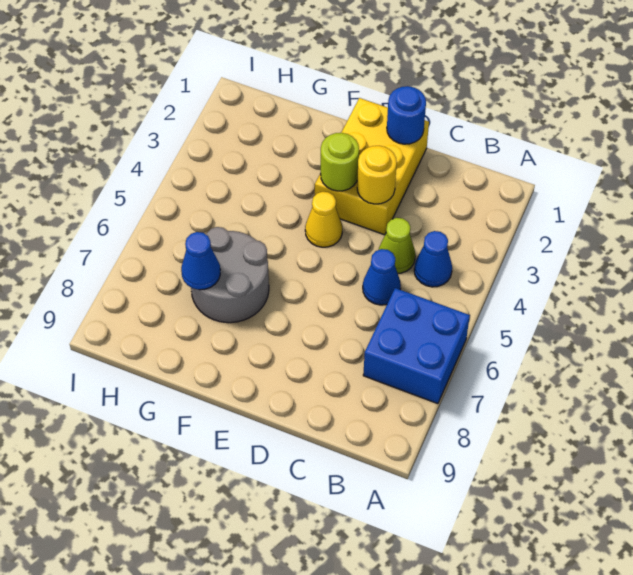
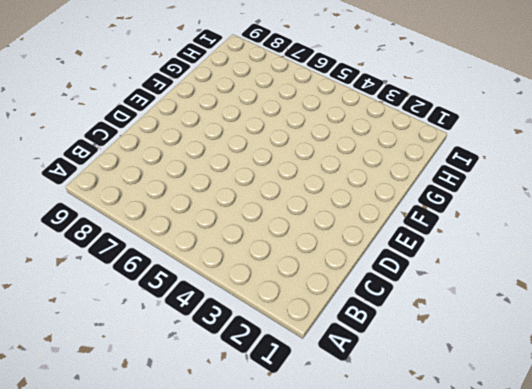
none -> blue 2x2 brick [363,288,470,404]
none -> blue 1x1 cone [414,231,452,287]

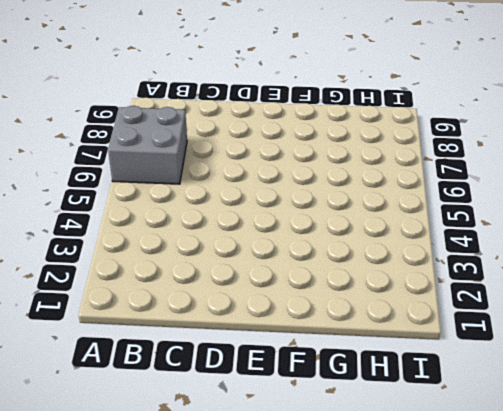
grey 2x2 brick [108,106,187,184] -> blue 2x2 brick [363,288,470,404]
none -> blue 1x1 cone [414,231,452,287]
none -> lime 1x1 cone [379,218,415,273]

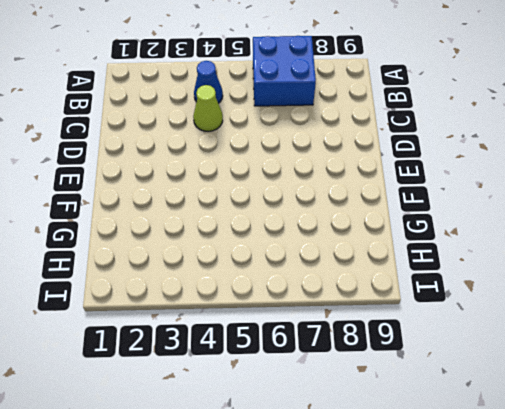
none -> blue 1x1 cone [363,249,401,305]
none -> yellow 2x3 brick [315,98,429,235]

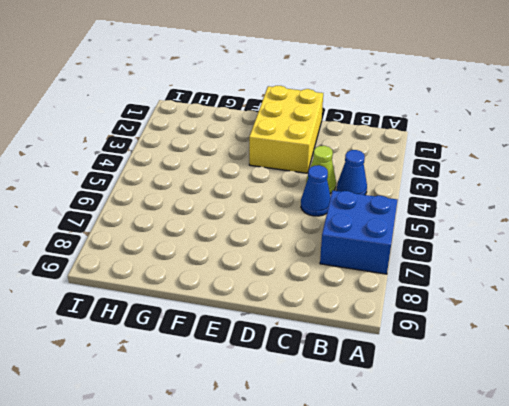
none -> yellow 1x1 cone [305,192,342,247]
none -> grey 2x2 round brick [191,227,269,323]

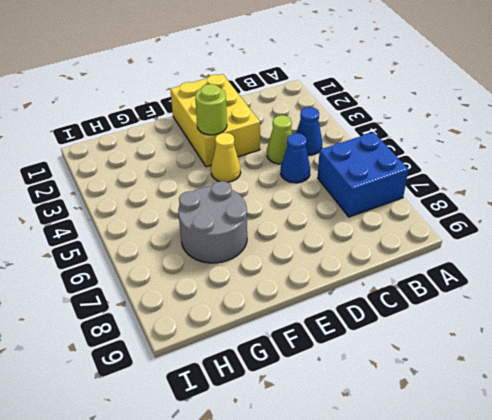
none -> blue 1x1 round brick [387,86,426,144]
none -> yellow 1x1 round brick [357,146,397,204]

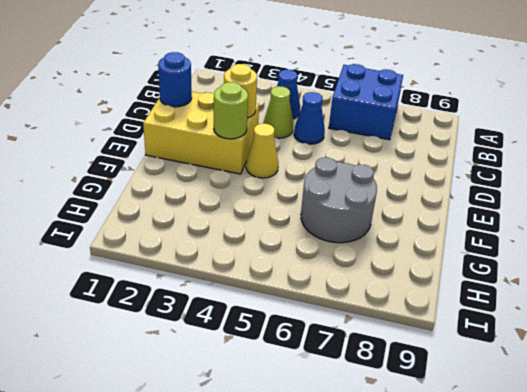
none -> blue 1x1 cone [181,232,220,290]

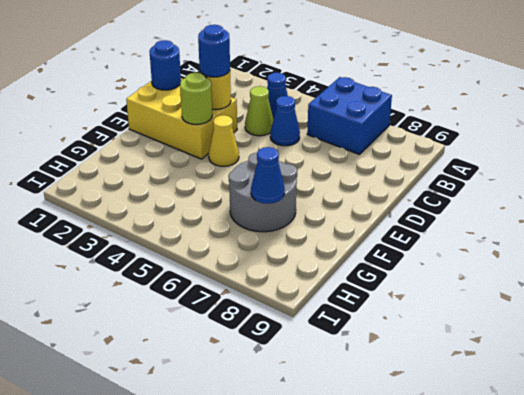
blue 1x1 round brick [198,25,230,77] -> none

